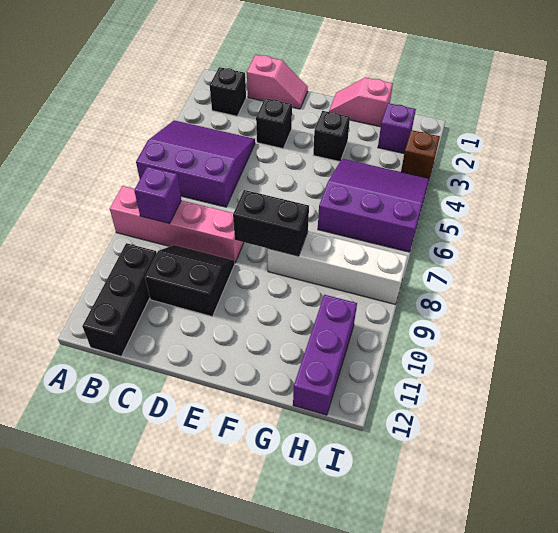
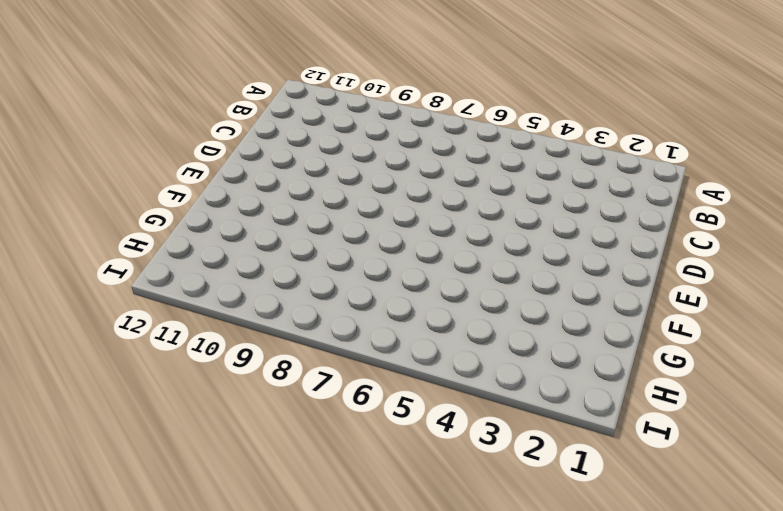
none -> purple 3x3 slope [136,120,255,207]
none -> pink 1x4 brick [110,186,244,263]
none -> black 1x1 brick [210,67,246,116]

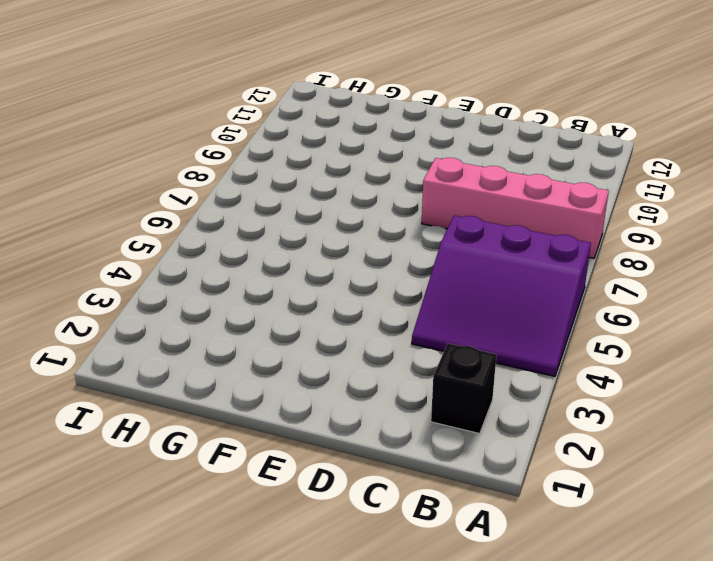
none -> black 1x3 brick [82,243,157,356]
none -> pink 1x2 slope [247,55,308,109]
none -> black 2x2 slope [145,245,235,317]

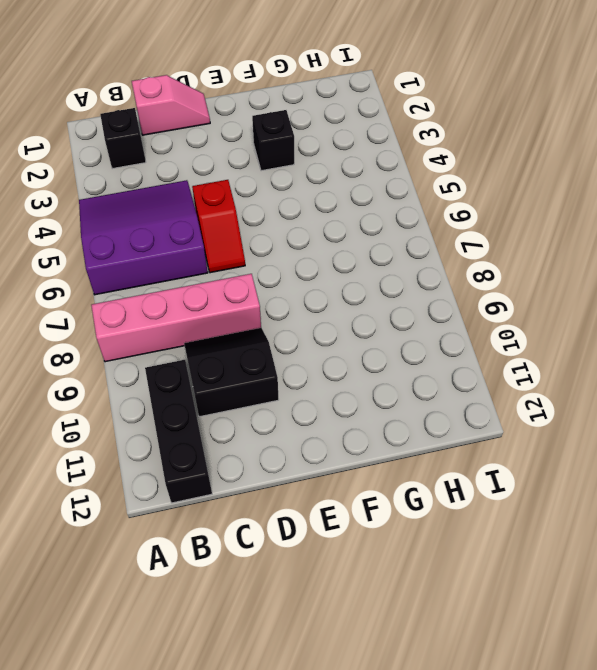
red 1x2 slope [192,180,245,273] -> none
none -> black 1x1 brick [256,98,292,149]
none -> pink 1x2 slope [329,78,393,127]
none -> white 1x4 brick [267,232,408,304]

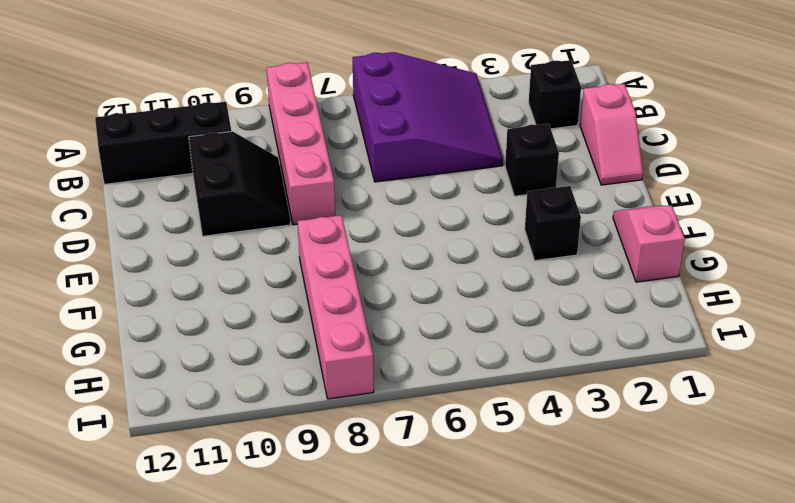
pink 1x4 brick [298,215,374,399] -> white 1x4 brick [267,232,408,304]
none -> purple 3x3 slope [318,159,429,252]
none -> purple 1x1 brick [378,103,416,154]
none -> purple 1x3 brick [293,295,357,415]

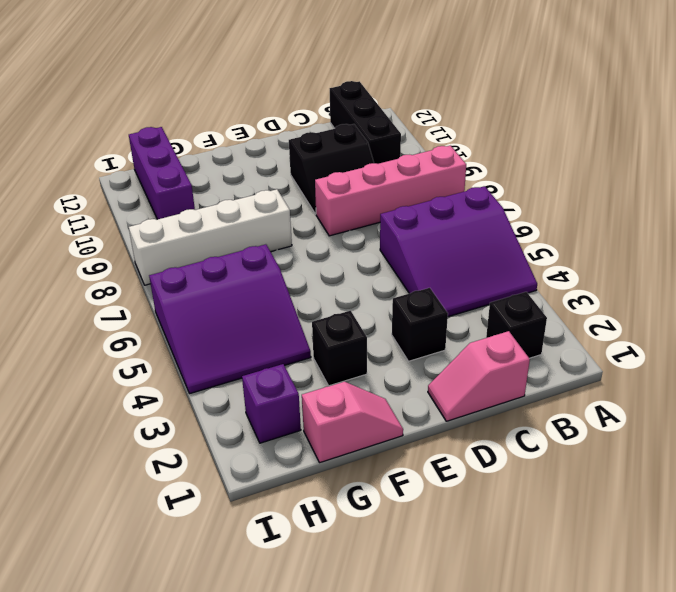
none -> brown 1x1 brick [401,130,440,178]
none -> purple 1x1 brick [134,167,181,224]
none -> black 1x2 brick [233,190,309,256]

